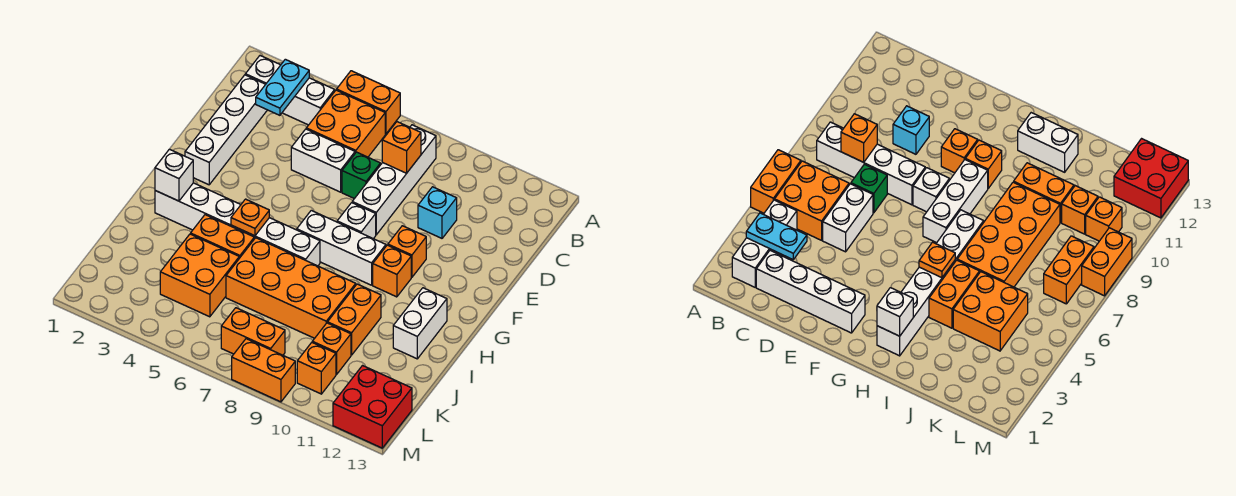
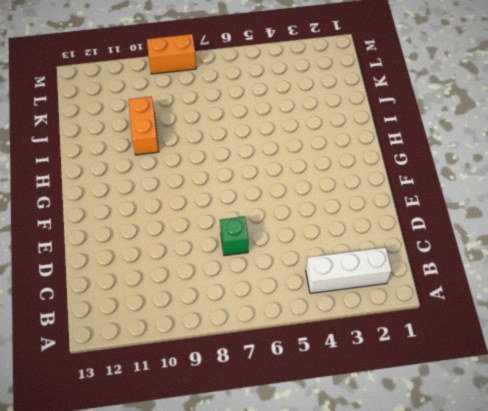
none -> orange 1x2 brick [337,71,400,134]
none -> orange 2x2 brick [306,90,385,157]
none -> white 1x4 brick [352,125,436,235]

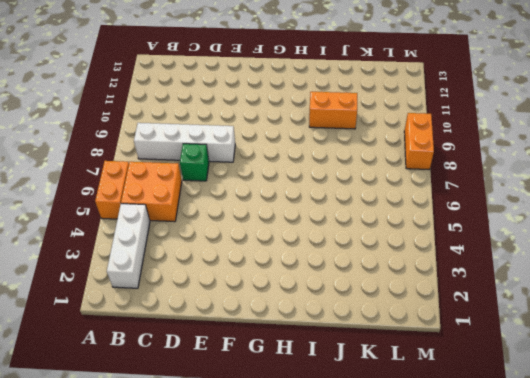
none -> white 1x4 brick [185,75,267,185]
none -> white 1x2 brick [291,129,355,192]
none -> cyan 1x1 brick [418,187,457,238]

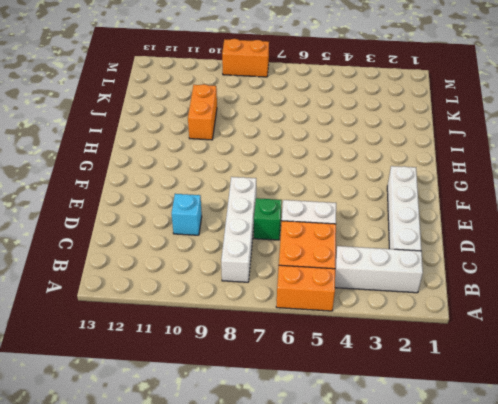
none -> white 1x1 brick [337,203,376,239]
none -> orange 1x1 brick [388,226,426,277]
none -> white 1x3 brick [297,210,386,285]

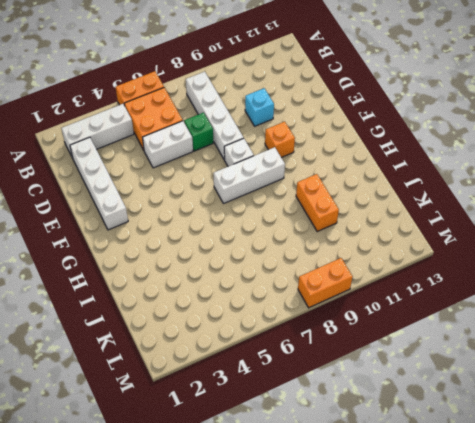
none -> orange 1x1 brick [373,245,411,297]
none -> white 1x6 brick [155,183,320,266]
none -> white 1x2 brick [393,288,447,359]

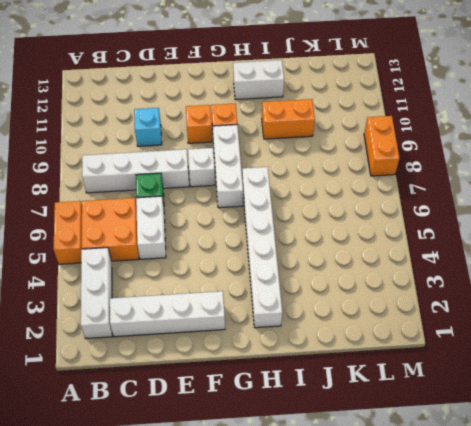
none -> orange 1x2 brick [191,215,254,258]
none -> orange 2x4 brick [226,238,356,338]
none -> orange 2x2 brick [160,234,239,317]

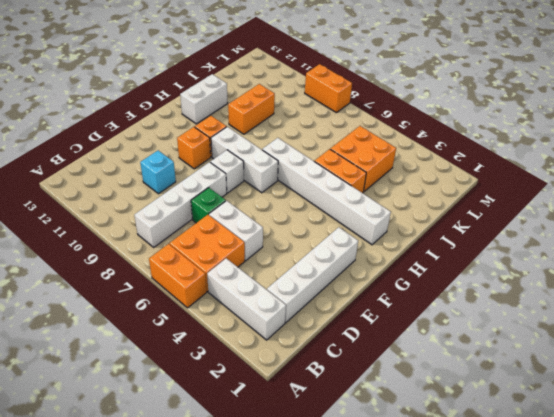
none -> orange 2x4 brick [226,238,356,338]
none -> orange 1x1 brick [312,323,351,375]
none -> orange 1x2 brick [221,308,285,355]

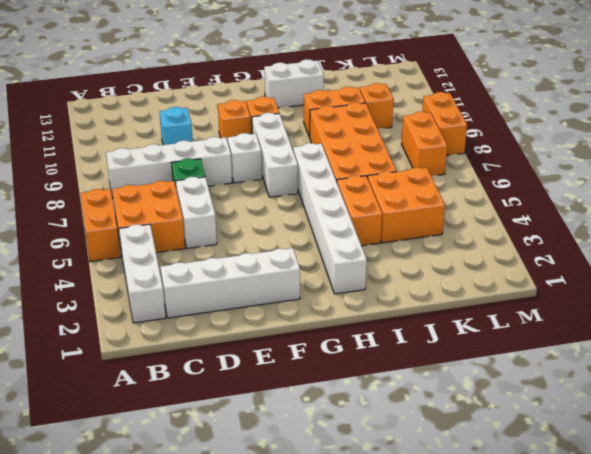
none -> orange 1x1 brick [297,343,336,394]
none -> red 2x2 brick [333,366,412,448]
none -> cyan 1x2 plate [256,59,309,115]

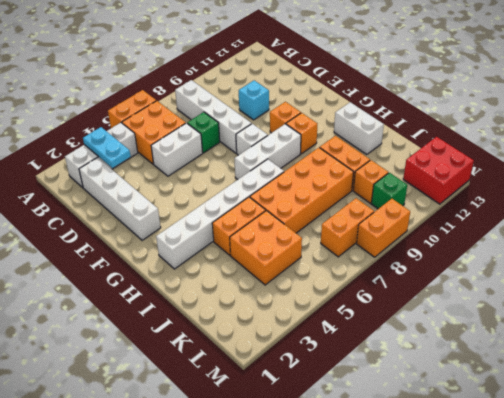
green 1x1 brick [371,173,407,209] -> orange 1x1 brick [297,343,336,394]
none -> orange 1x1 brick [382,122,421,173]
none -> white 1x1 brick [155,149,193,201]
none -> orange 1x1 plate [231,199,269,236]

